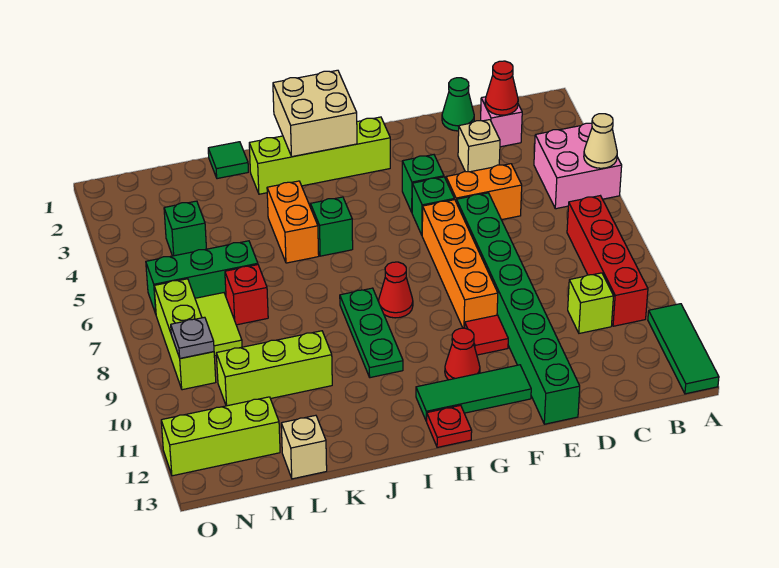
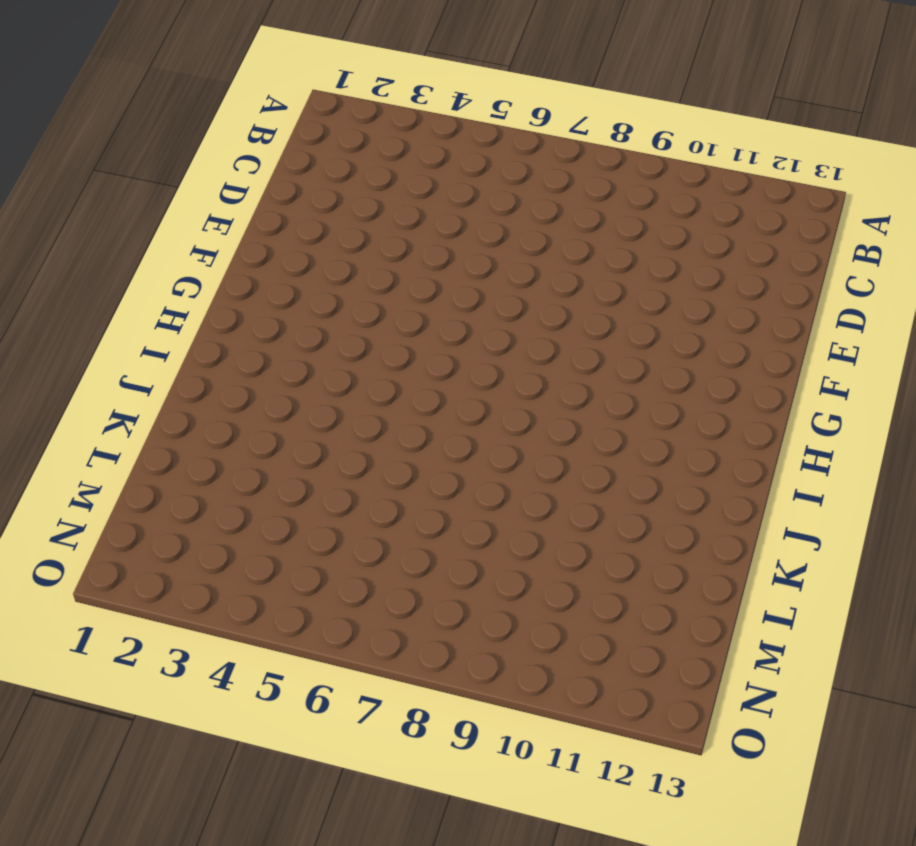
none -> pink 2x2 brick [534,123,622,209]
none -> green 1x3 tile [648,304,719,394]
none -> red 1x4 brick [567,196,648,326]
none -> pink 1x1 brick [481,97,522,147]

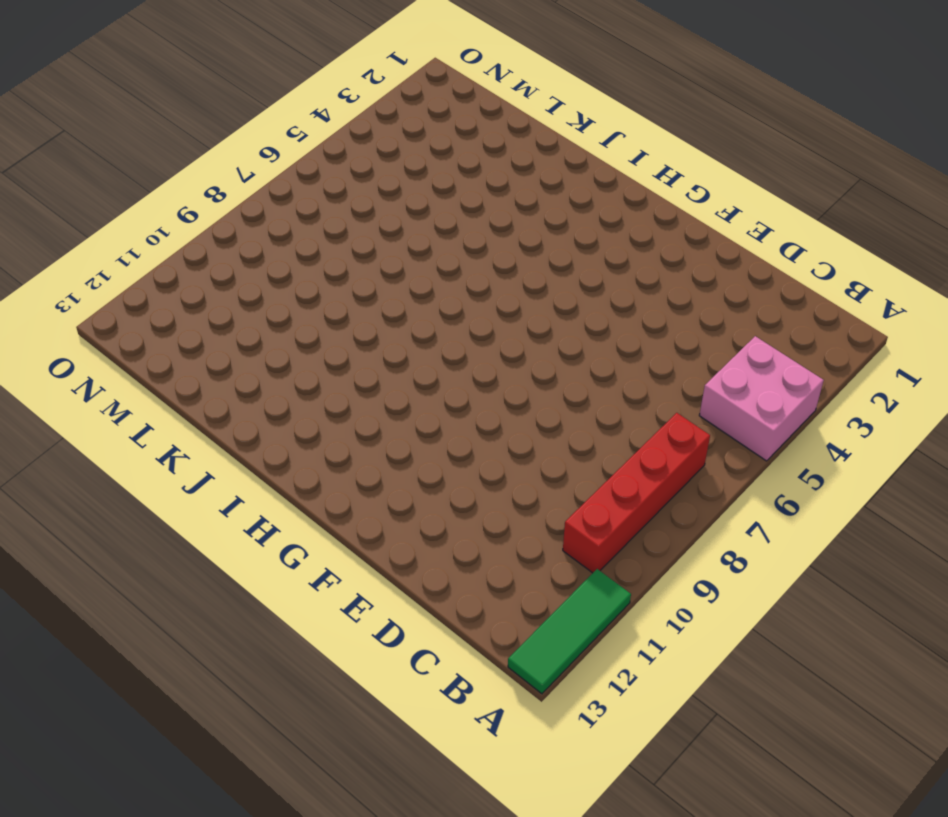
none -> pink 1x1 brick [481,97,522,147]
none -> lime 1x1 brick [568,273,613,333]
none -> green 1x1 cone [442,78,474,131]
none -> tan 1x1 brick [458,120,500,172]

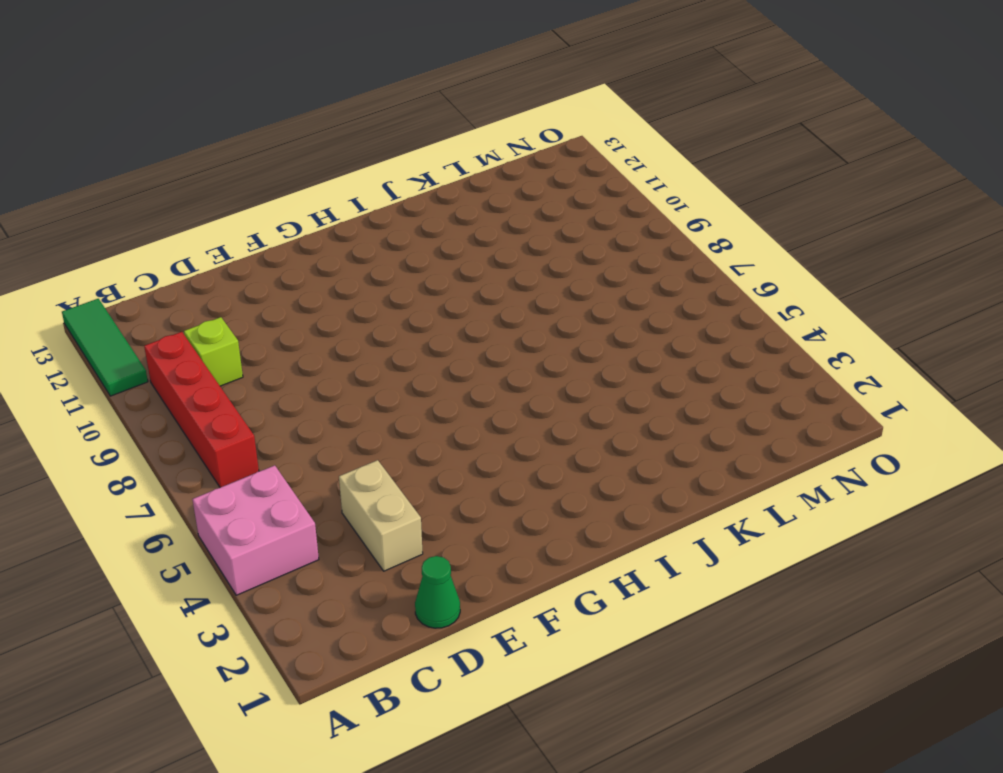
tan 1x2 brick [339,460,423,571] -> tan 1x1 brick [458,120,500,172]
none -> pink 1x1 brick [481,97,522,147]
none -> orange 1x2 brick [446,164,522,220]
none -> green 1x8 brick [456,193,580,424]
none -> green 1x1 brick [402,155,444,212]

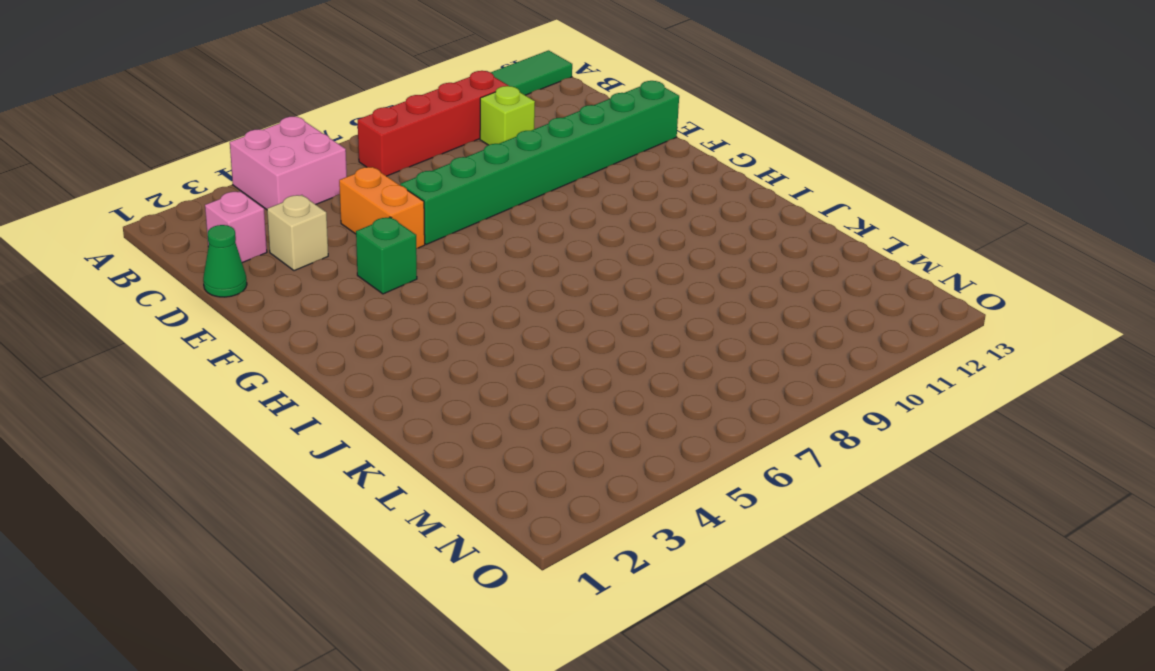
none -> green 1x1 brick [412,177,454,235]
none -> orange 1x4 brick [422,200,498,328]
none -> red 1x1 tile [465,315,508,355]
none -> green 1x3 tile [416,365,531,421]

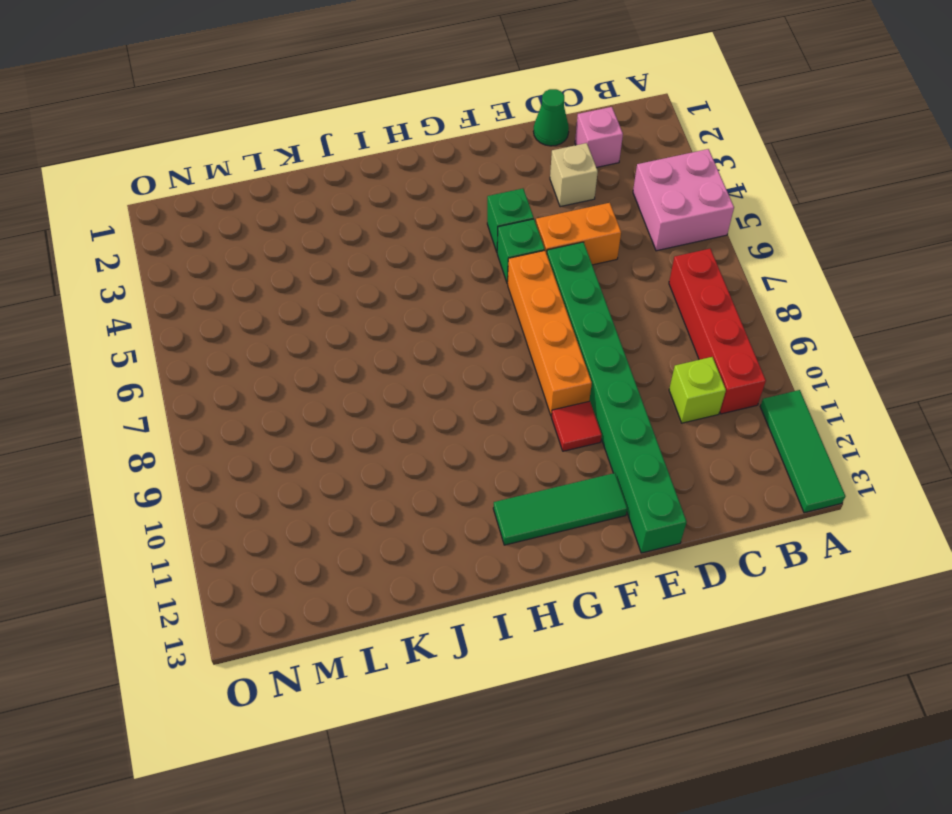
none -> lime 1x4 brick [249,117,390,194]
none -> red 1x1 cone [445,328,480,380]
none -> red 1x1 cone [379,262,413,318]
none -> red 1x1 plate [427,405,472,447]

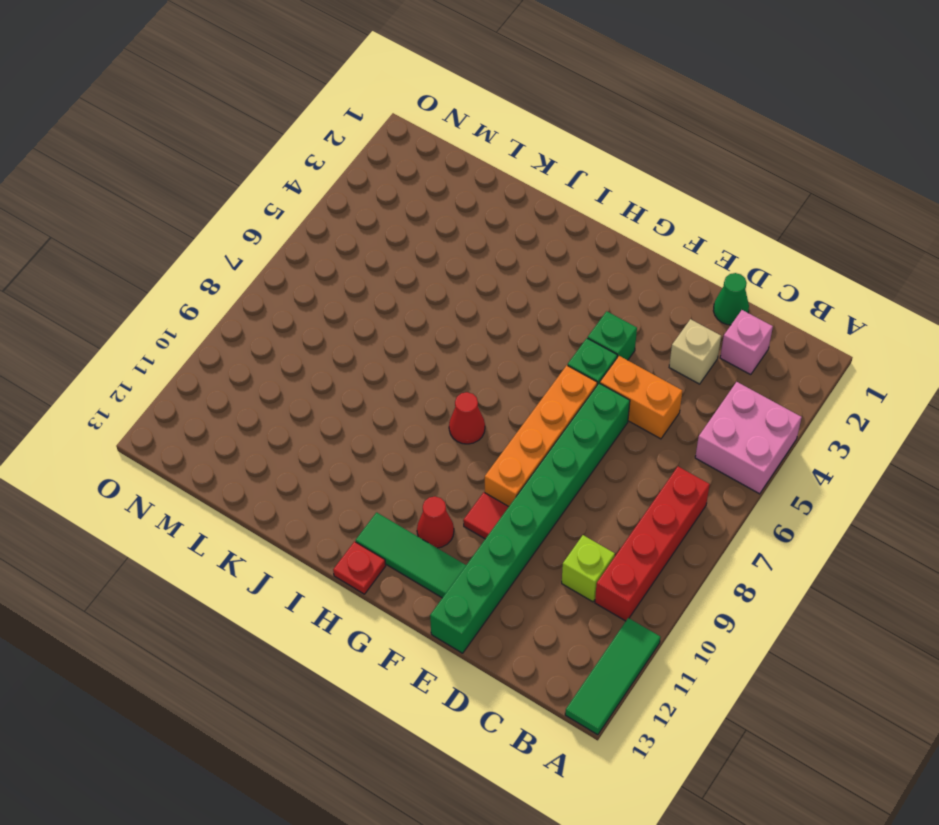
none -> lime 1x4 brick [249,117,390,194]
none -> green 1x1 brick [311,197,353,256]
none -> green 1x3 plate [340,288,403,378]
none -> orange 1x2 brick [267,181,319,263]

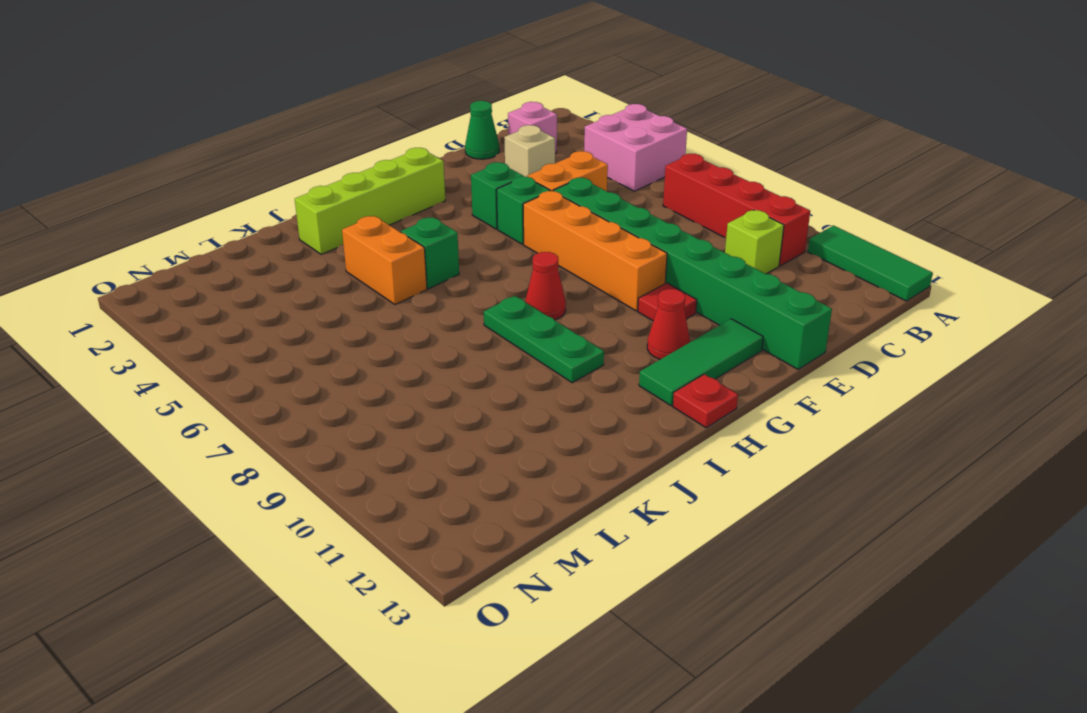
none -> green 1x1 tile [208,142,248,179]
none -> lime 1x3 brick [216,331,332,406]
none -> green 1x3 brick [146,241,258,314]
none -> red 1x1 brick [225,265,268,325]

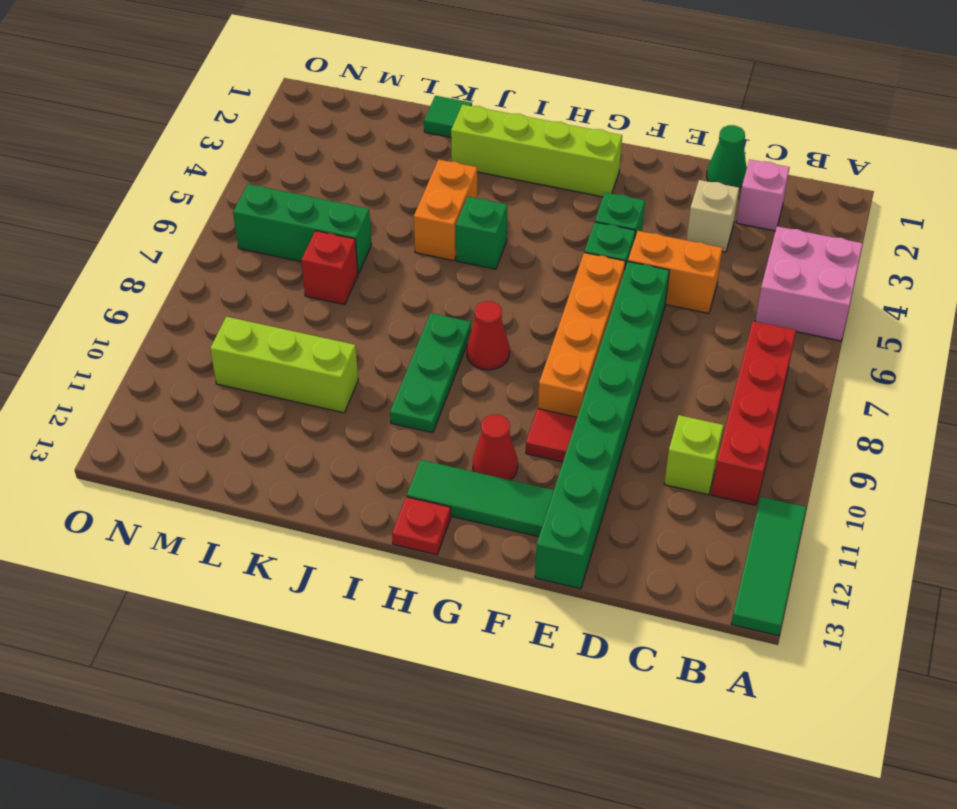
none -> tan 1x1 brick [281,415,327,479]
none -> green 1x1 brick [164,201,206,256]
none -> lime 1x2 tile [195,293,242,356]
none -> lime 1x3 brick [161,397,280,476]

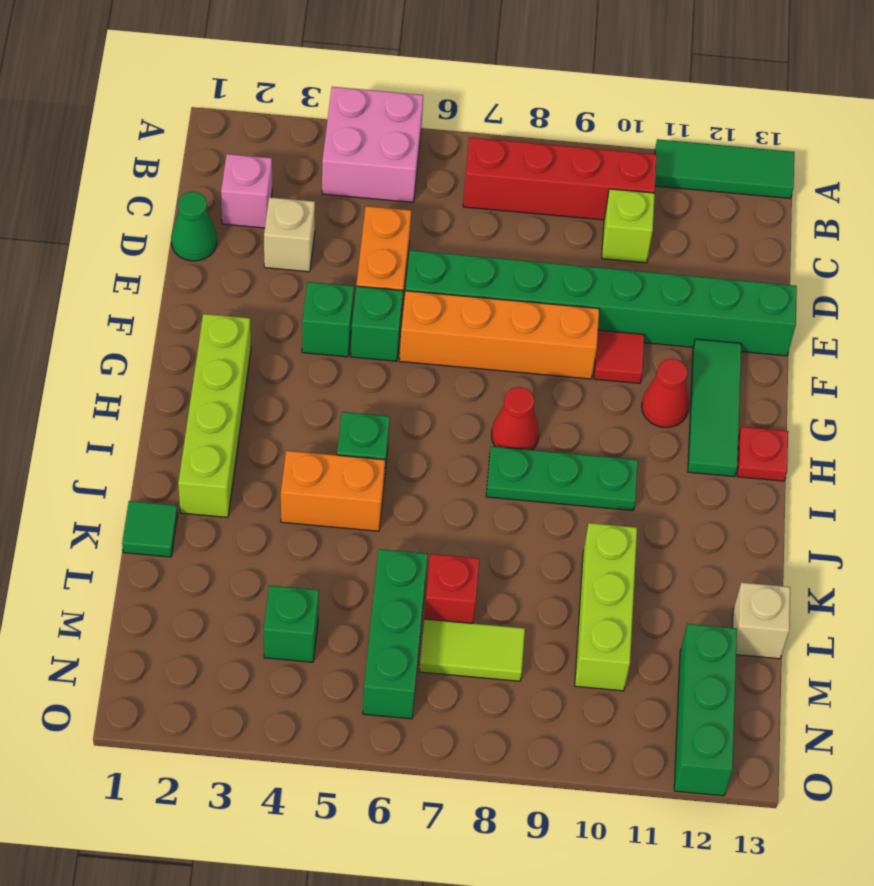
green 1x3 brick [674,624,737,796] -> lime 1x3 brick [161,397,280,476]
none -> lime 1x3 brick [154,279,216,390]
none -> tan 1x1 cone [584,114,617,168]
none -> red 1x1 cone [485,61,518,115]
none -> tan 2x2 brick [273,70,357,157]

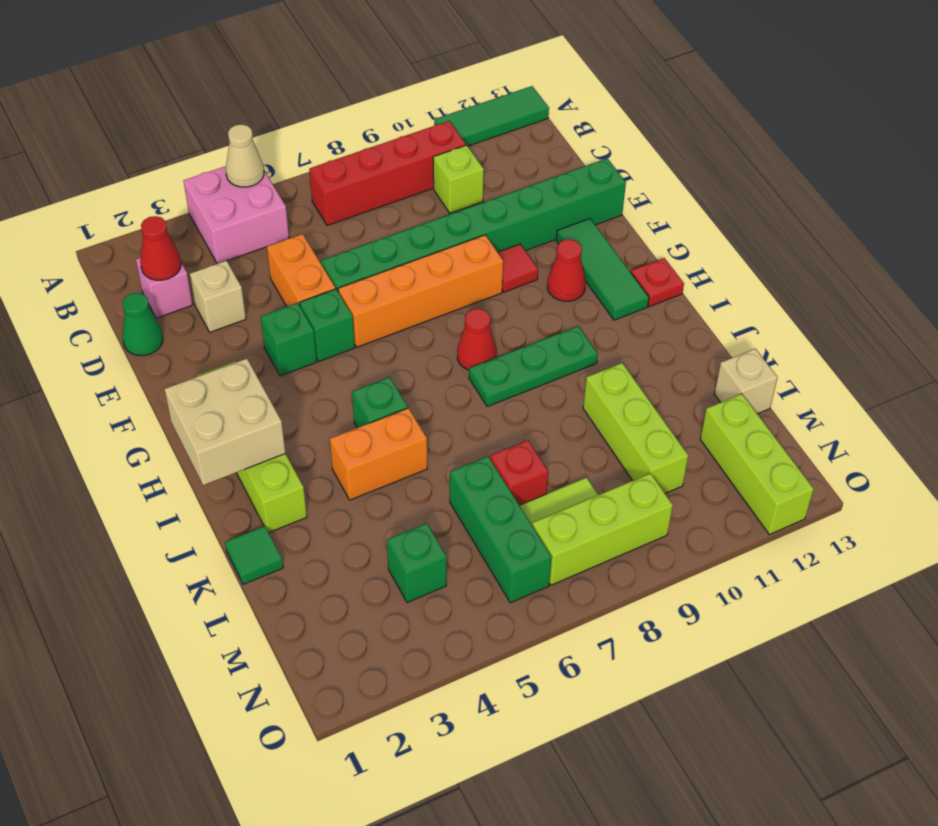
none -> grey 1x1 plate [171,317,214,358]

